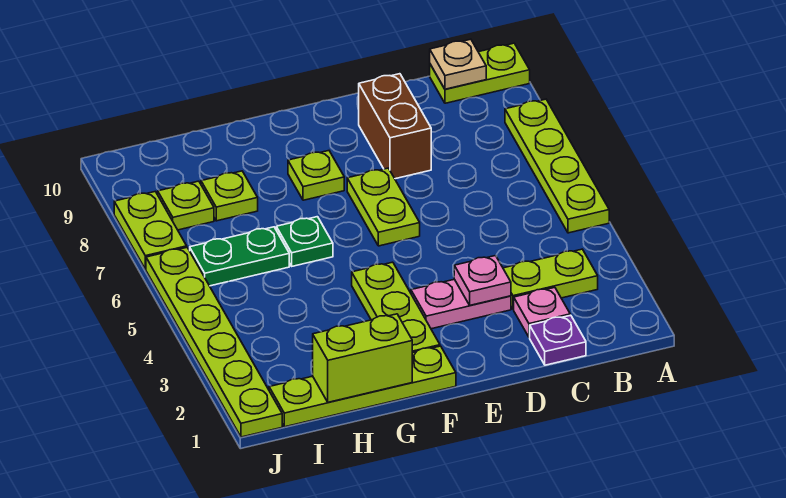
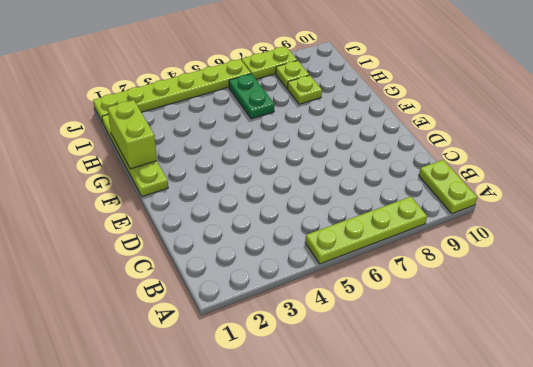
none -> lime 1x2 plate [503,249,598,309]
none -> purple 1x1 plate [530,315,586,365]
none -> pink 1x1 plate [514,287,570,337]

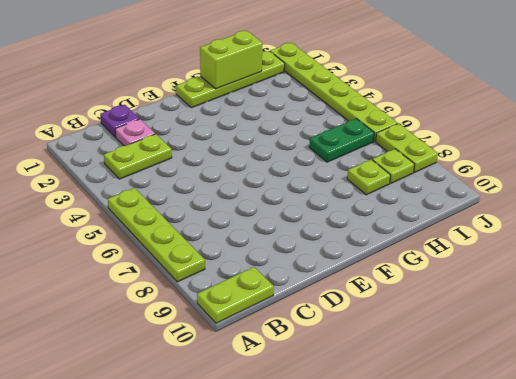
none -> pink 1x2 plate [411,279,511,329]
none -> brown 1x2 brick [359,74,431,179]
none -> lime 1x2 plate [347,168,420,246]

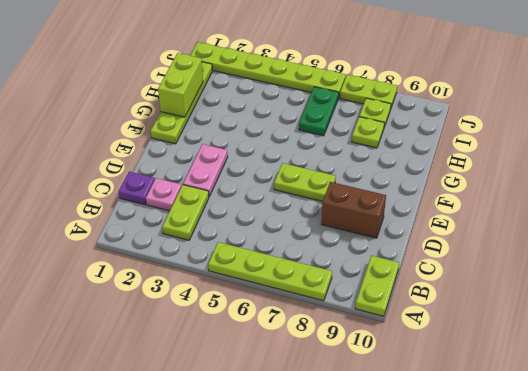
none -> lime 1x3 plate [352,262,440,353]
none -> lime 1x1 plate [288,151,344,200]
none -> green 1x1 plate [276,217,333,266]

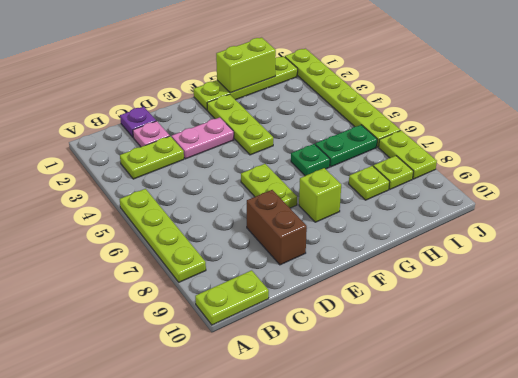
lime 1x1 brick [299,168,341,222] -> lime 1x1 plate [288,151,344,200]
none -> tan 1x1 plate [430,39,486,89]
none -> pink 1x1 plate [454,256,511,305]

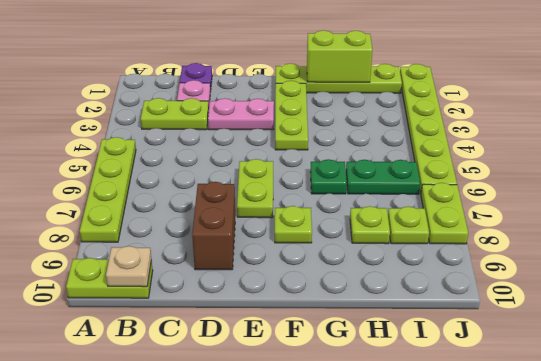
none -> pink 1x1 plate [454,256,511,305]

